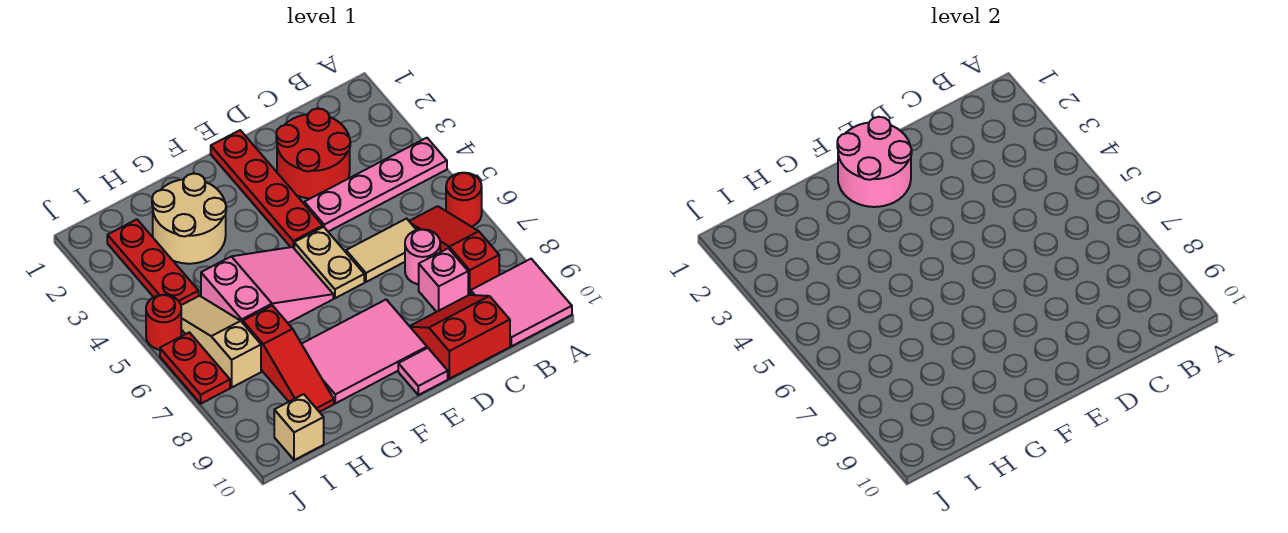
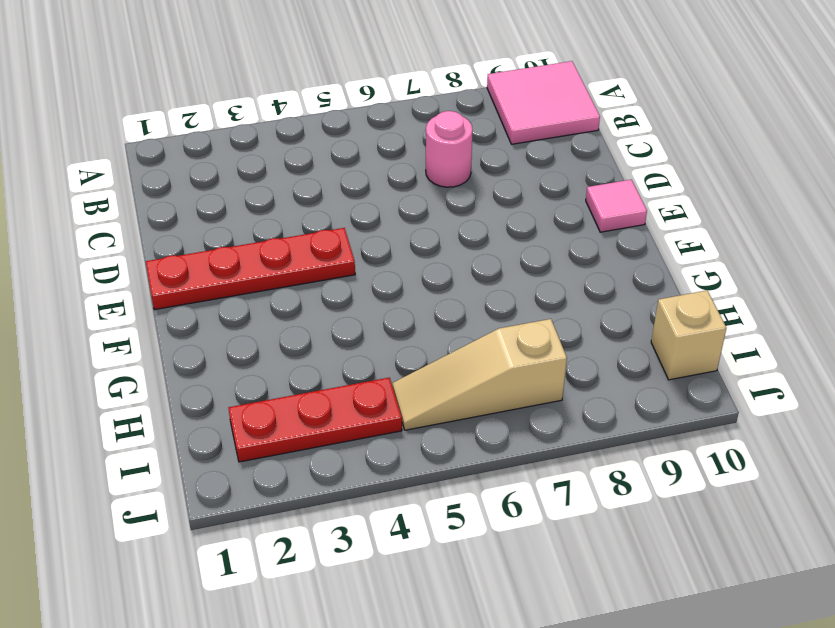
none -> pink 1x4 plate [304,138,447,232]
none -> red 1x1 round brick [446,173,482,227]
none -> red 1x3 slope [409,206,499,295]

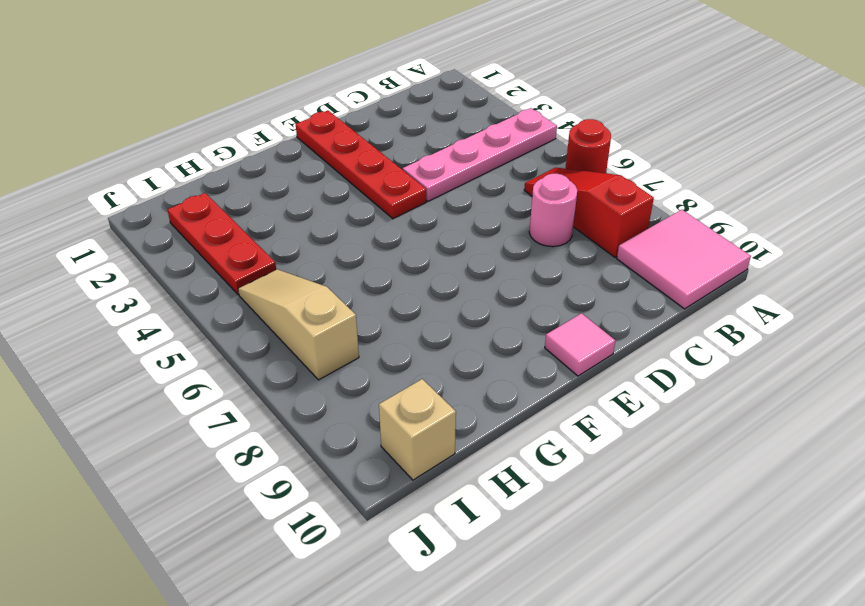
none -> red 2x2 round brick [276,108,350,198]
none -> tan 1x2 tile [346,219,416,282]
none -> pink 1x1 brick [419,248,468,312]

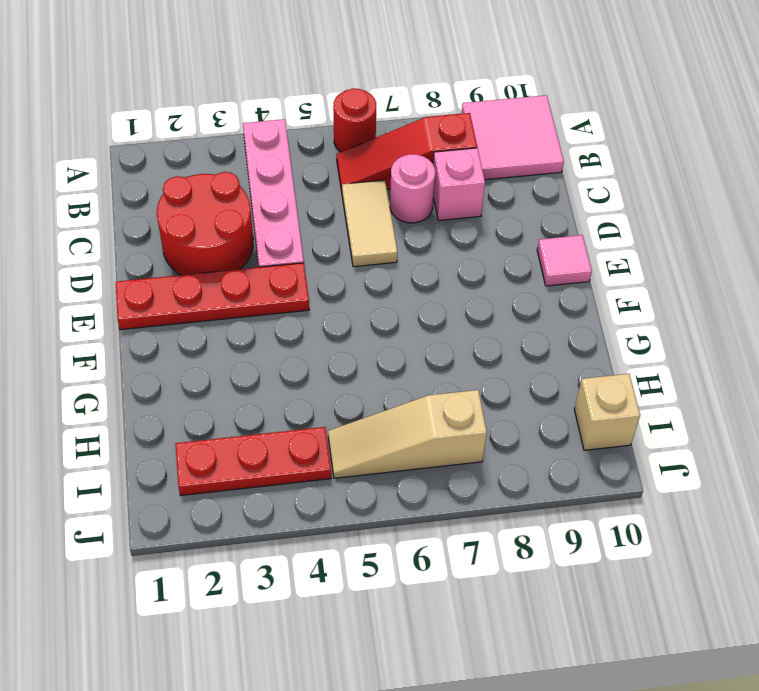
none -> red 2x2 slope [410,295,510,379]
none -> tan 1x2 plate [294,227,364,298]
none -> pink 2x3 tile [302,300,427,403]

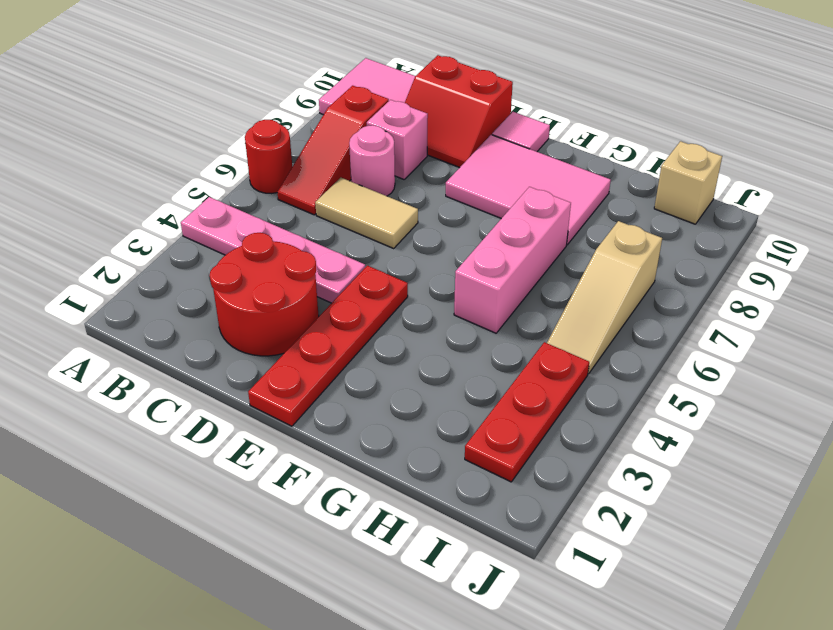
pink 1x3 brick [454,187,571,333] -> pink 2x3 slope [201,247,333,323]
none -> tan 1x2 plate [294,227,364,298]
none -> tan 2x2 round brick [152,173,226,264]
none -> red 1x3 slope [243,305,334,412]

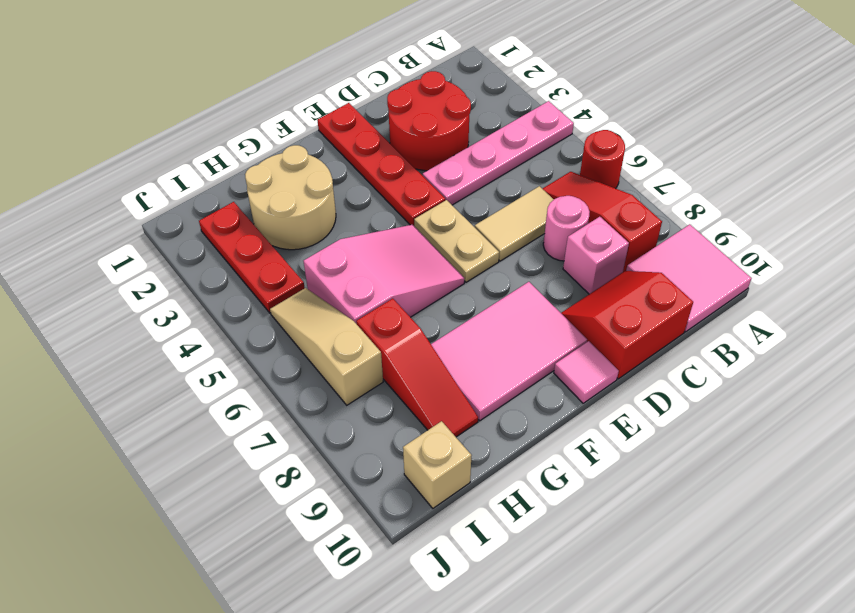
none -> red 1x1 round brick [146,295,181,350]
none -> red 1x2 plate [160,332,230,404]
none -> pink 2x2 round brick [837,117,912,207]

